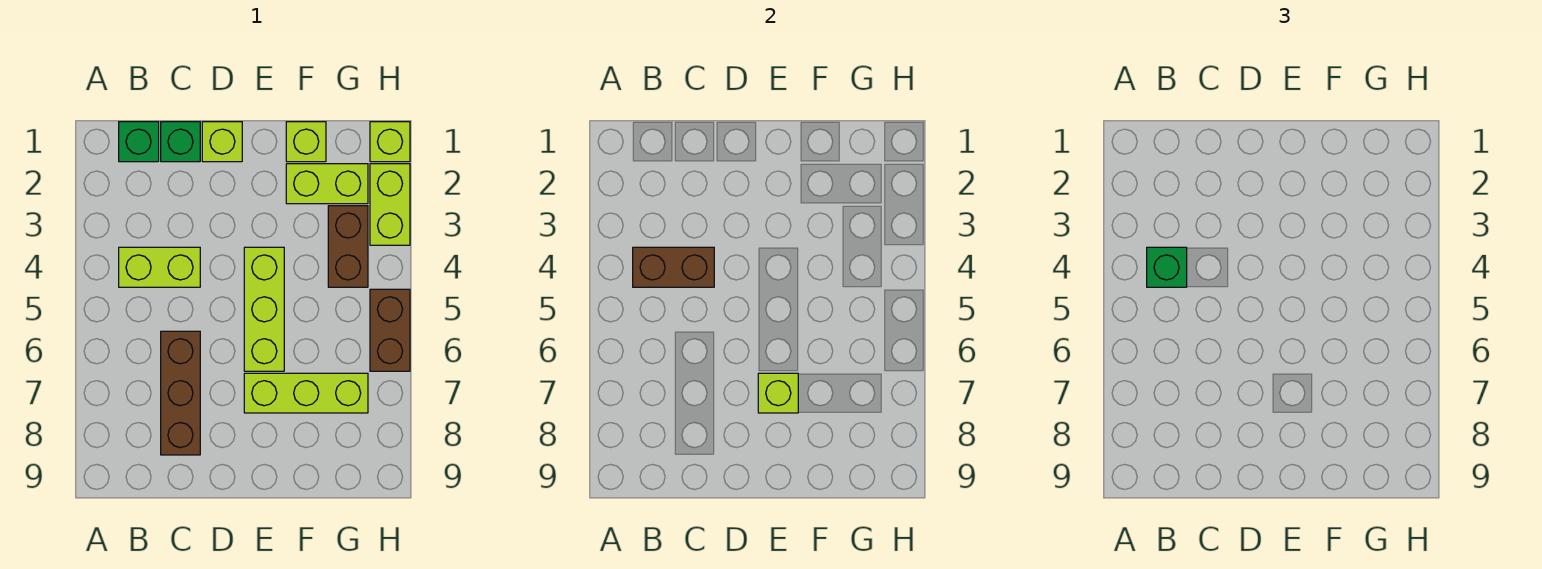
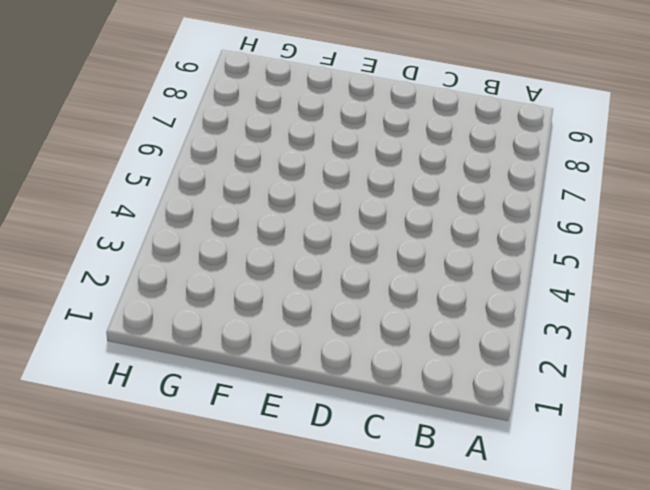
none -> green 1x1 brick [119,122,159,162]
none -> lime 1x2 brick [119,247,200,287]
none -> green 1x1 brick [161,122,200,162]

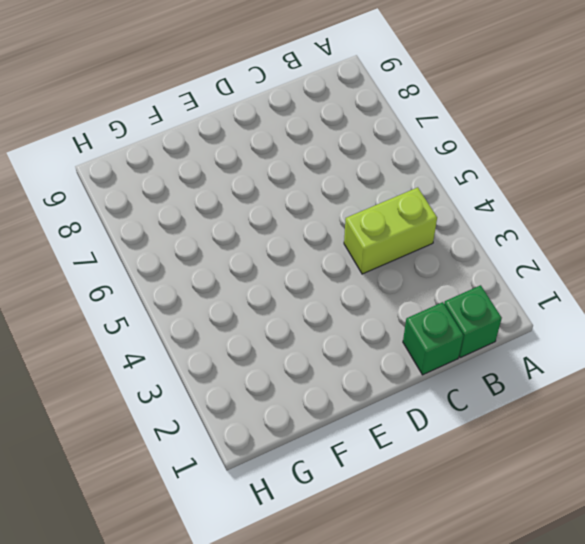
none -> brown 1x3 brick [161,331,200,455]
none -> lime 1x1 brick [202,122,242,162]
none -> lime 1x3 brick [244,247,284,371]

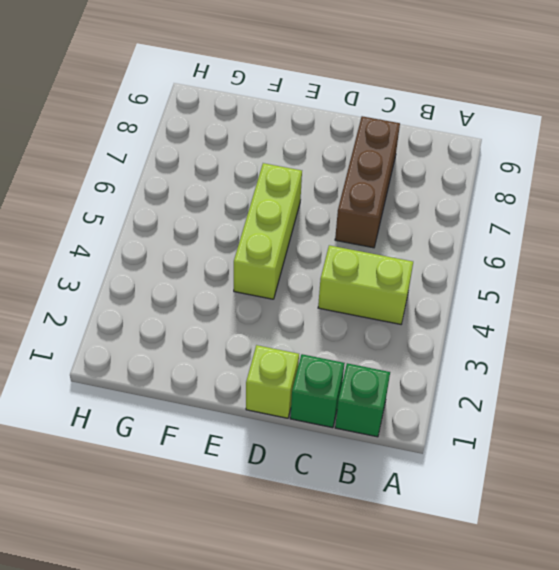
none -> lime 1x3 brick [244,373,368,413]
none -> lime 1x1 brick [286,122,326,162]
none -> lime 1x2 brick [286,164,368,204]

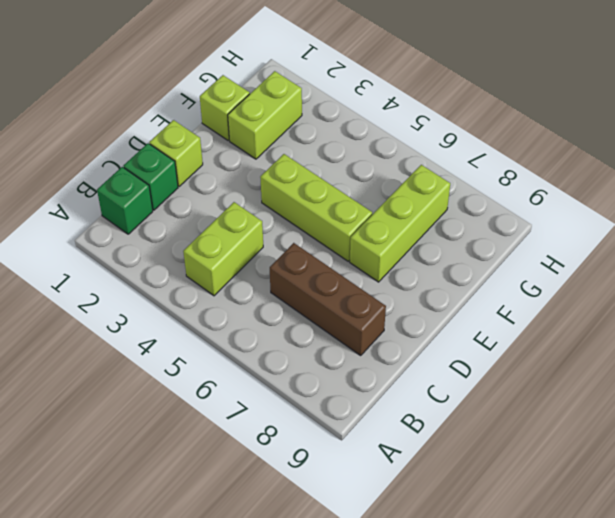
none -> brown 1x2 brick [328,206,368,287]
none -> lime 1x1 brick [370,122,410,162]
none -> lime 1x2 brick [370,164,410,245]

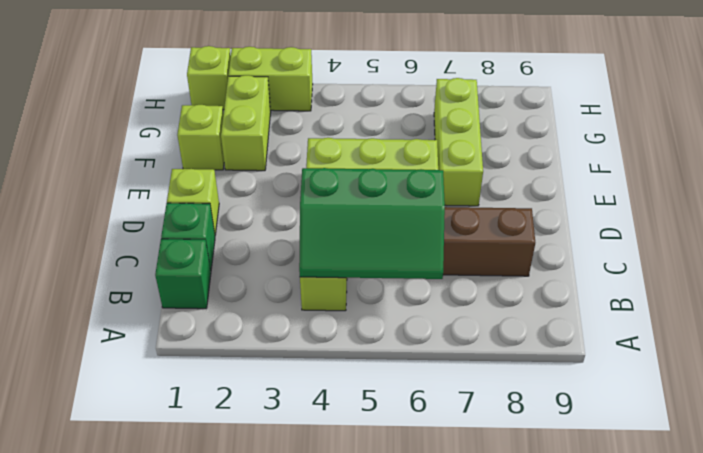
green 2x3 slope [299,168,445,279] -> brown 1x2 brick [633,247,714,287]
none -> brown 1x2 brick [328,206,368,287]
none -> brown 1x2 brick [370,289,410,371]
none -> lime 1x1 brick [758,373,798,413]

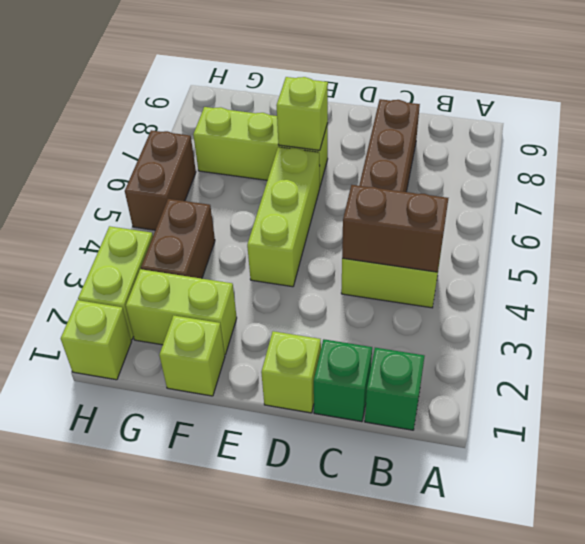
none -> green 1x1 brick [1147,247,1187,287]

